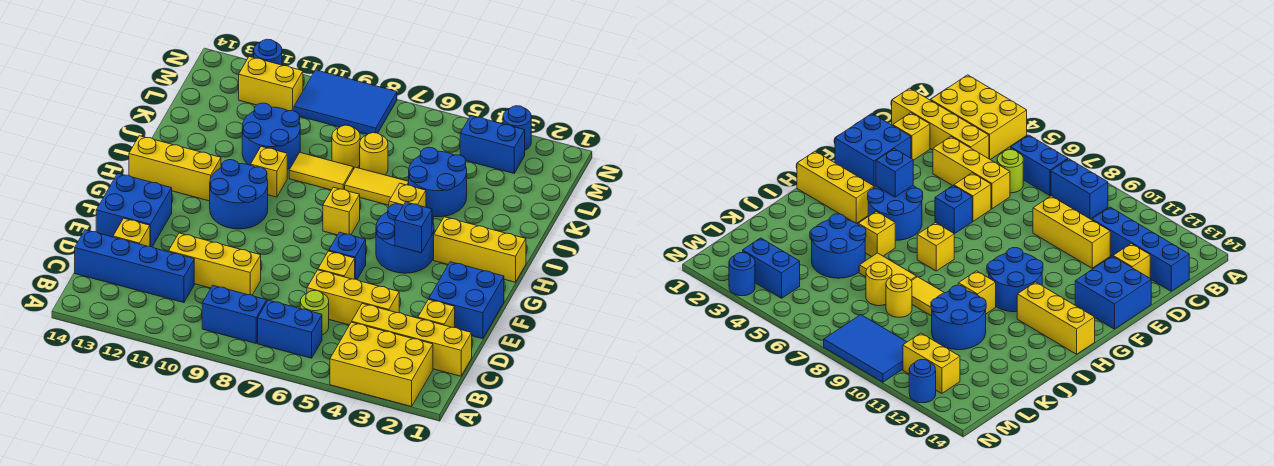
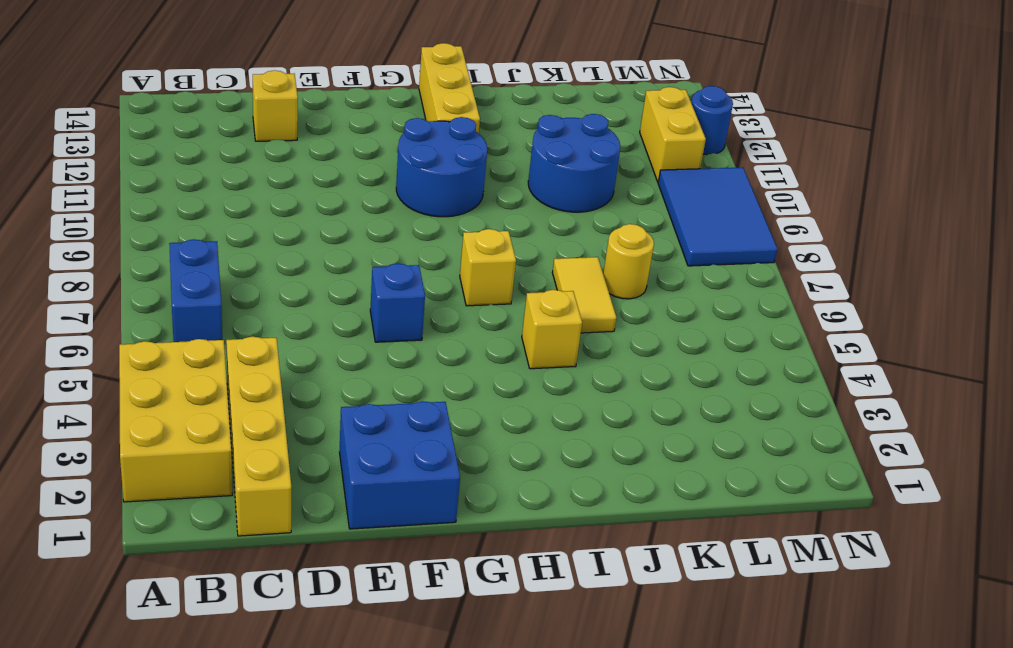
none -> blue 1x2 brick [202,286,267,343]
none -> lime 1x1 round brick [300,291,329,335]
none -> blue 1x4 brick [75,230,194,303]
none -> yellow 1x1 brick [418,299,455,328]

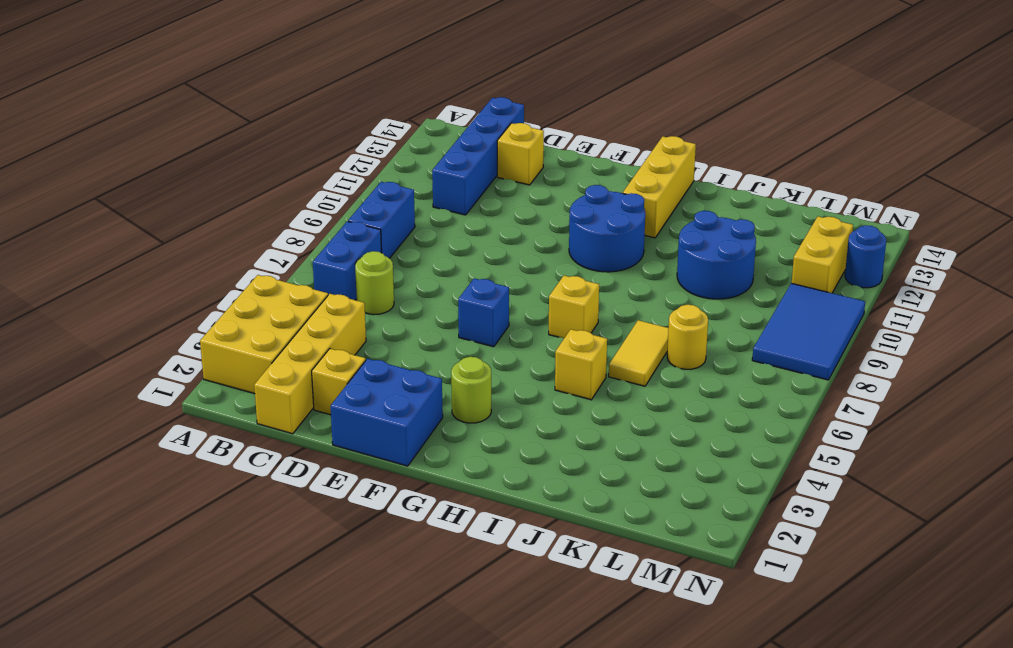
lime 1x1 round brick [451,357,491,423] -> none
none -> yellow 1x3 brick [307,270,399,325]
none -> yellow 1x3 brick [169,233,261,295]
none -> yellow 1x1 brick [318,251,355,279]
none -> blue 2x2 brick [96,174,172,247]

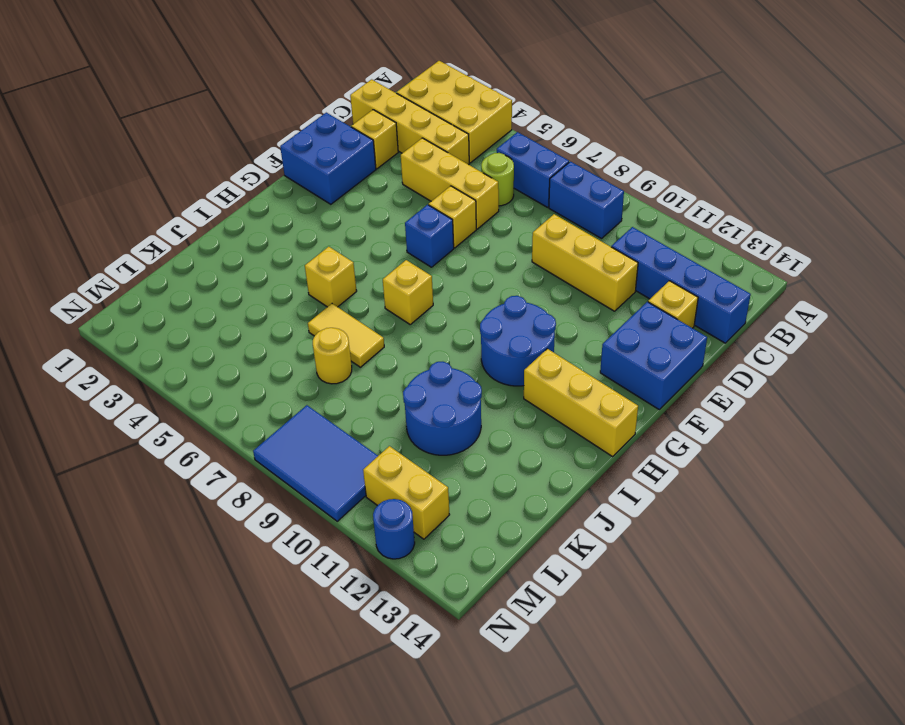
none -> blue 2x2 round brick [376,204,434,273]
none -> yellow 1x3 brick [434,217,526,282]
none -> yellow 1x1 brick [251,146,287,197]
none -> blue 2x2 round brick [409,147,467,217]

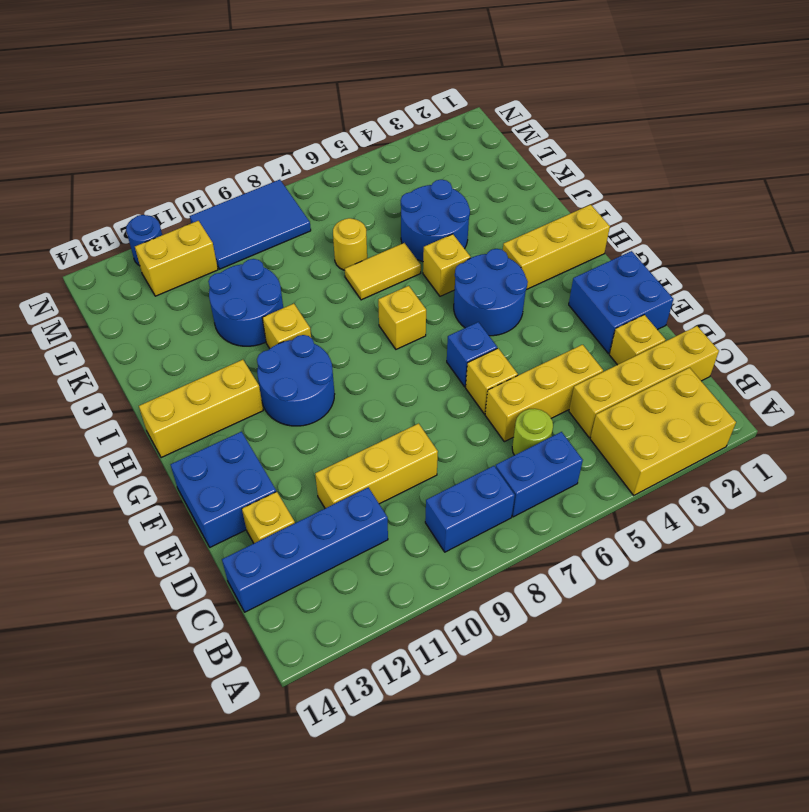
none -> yellow 1x2 tile [289,153,354,190]
none -> yellow 1x1 round brick [332,125,360,168]
none -> blue 1x2 brick [460,116,525,173]
none -> blue 1x1 round brick [503,106,531,150]

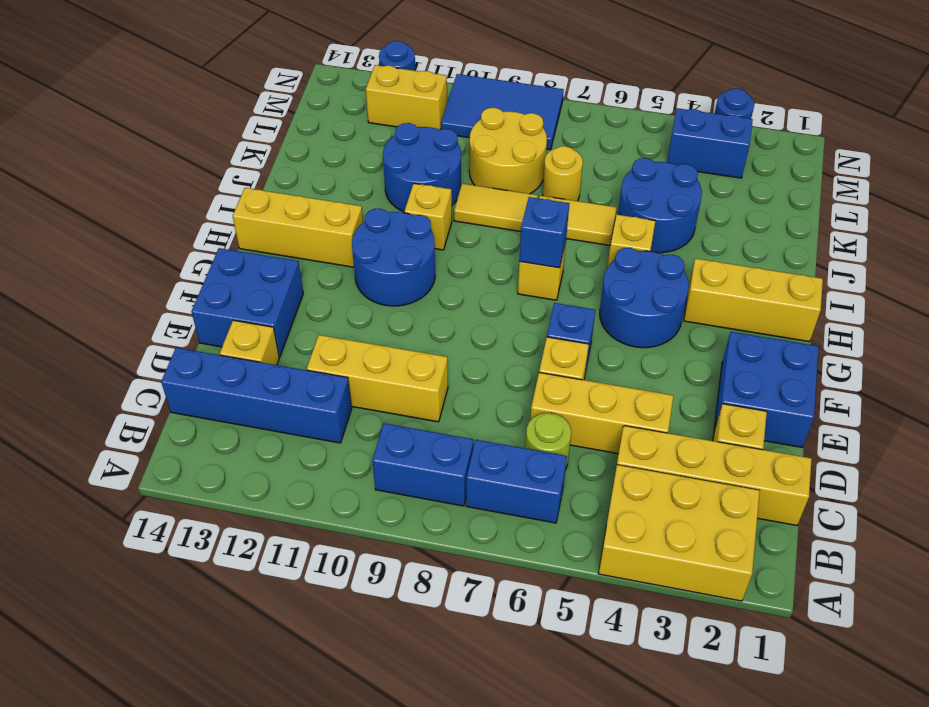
blue 1x1 brick [519,197,569,268] -> blue 1x1 brick moved to [395,202,432,253]
yellow 2x2 round brick [469,108,547,194] -> yellow 1x1 round brick [332,125,360,168]

